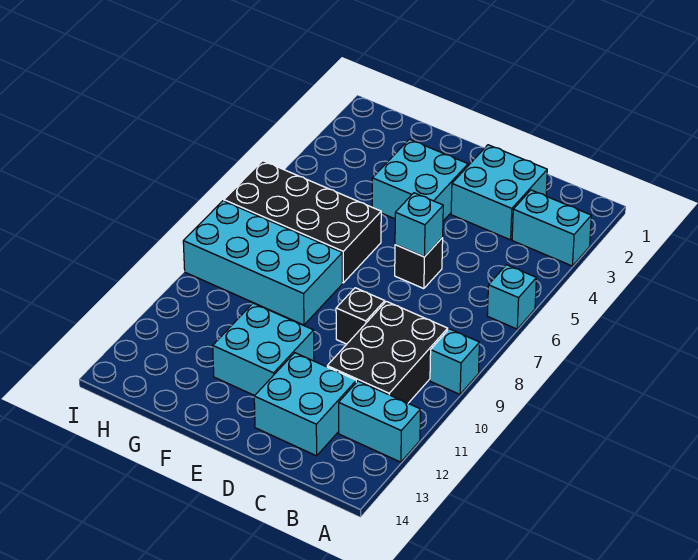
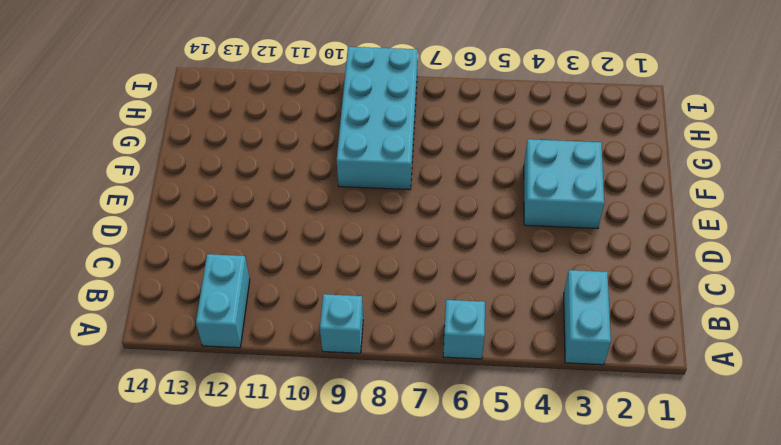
none -> black 2x3 brick [327,301,448,403]
none -> cyan 2x2 brick [451,145,547,240]
none -> cyan 2x2 brick [254,353,356,456]

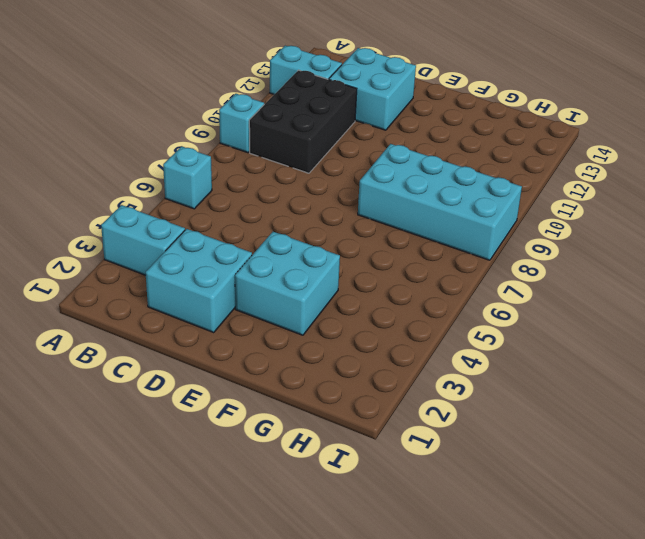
none -> black 1x1 brick [395,238,443,289]
none -> black 1x1 brick [336,288,385,344]
none -> cyan 2x2 brick [213,303,314,396]

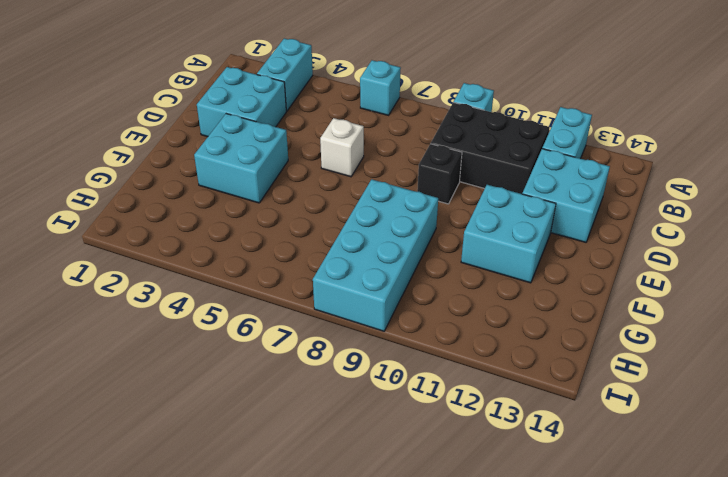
white 1x1 brick [320,118,364,177] -> black 1x1 brick [395,238,443,289]
none -> black 2x4 brick [224,161,381,283]
none -> cyan 1x1 brick [395,193,443,257]

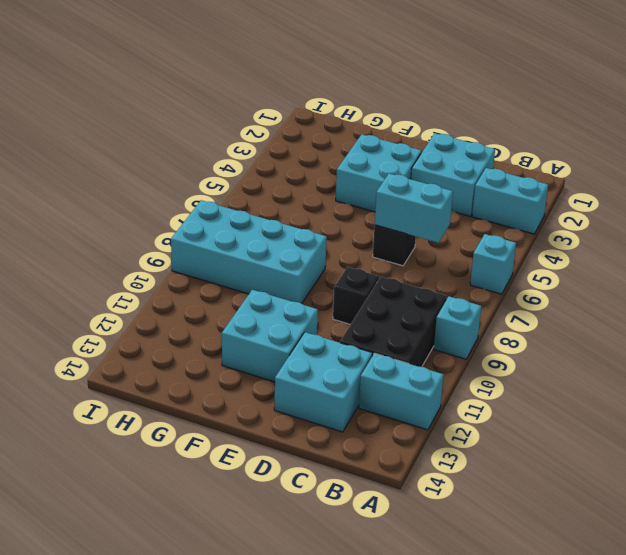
cyan 1x2 brick [375,173,453,243] -> cyan 1x1 brick [395,193,443,257]
none -> black 2x4 brick [224,161,381,283]

